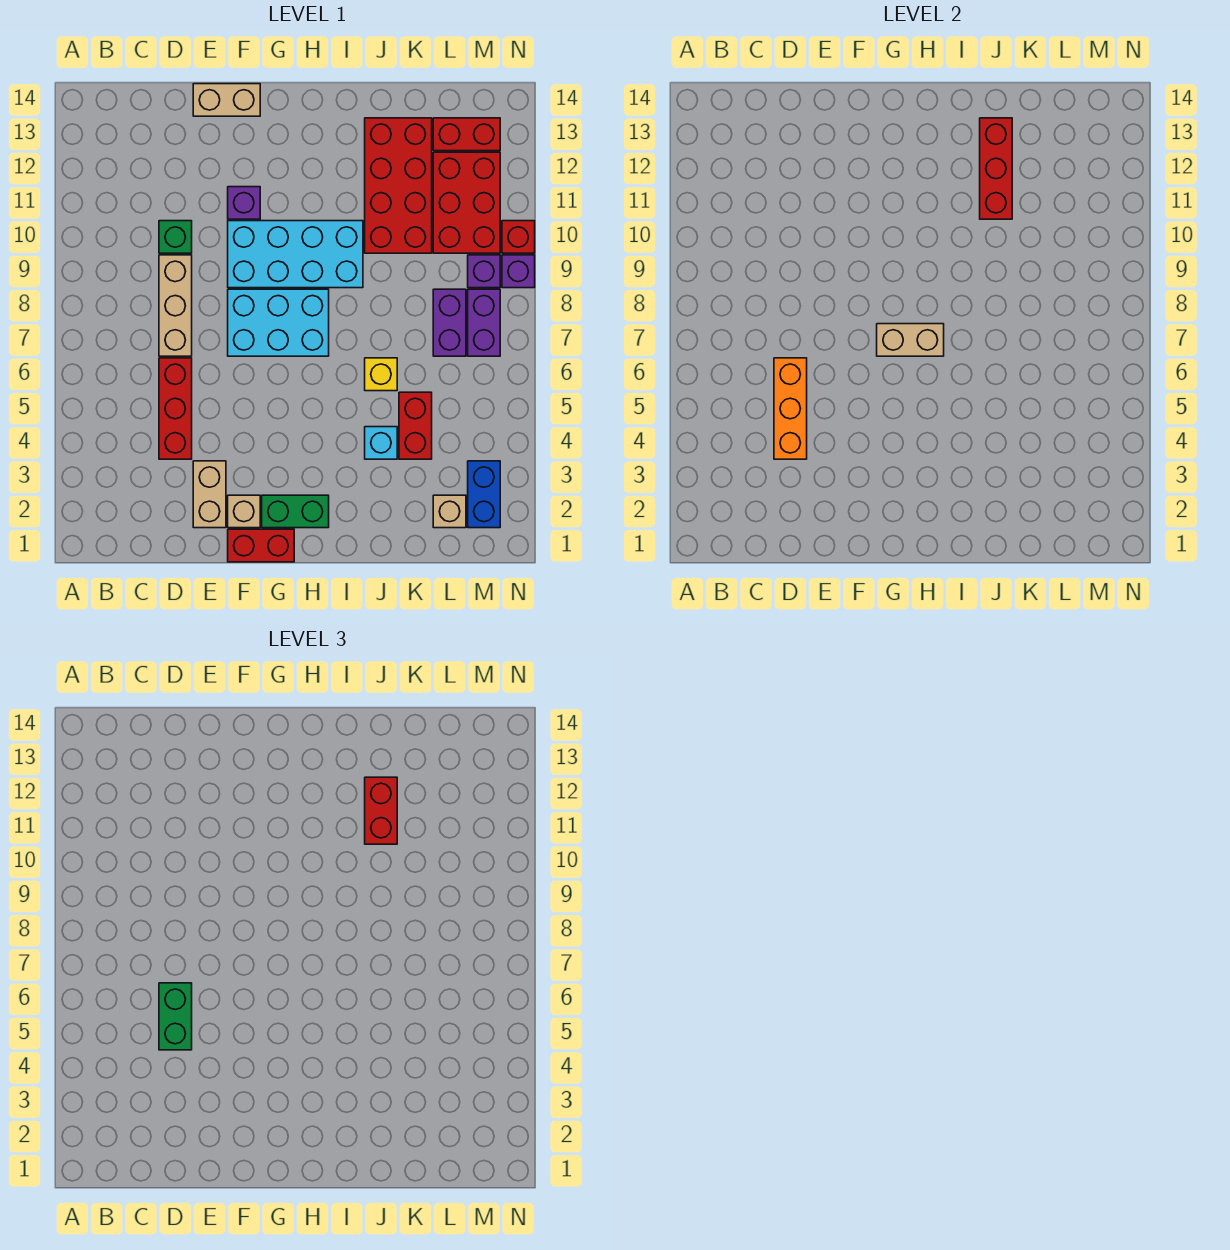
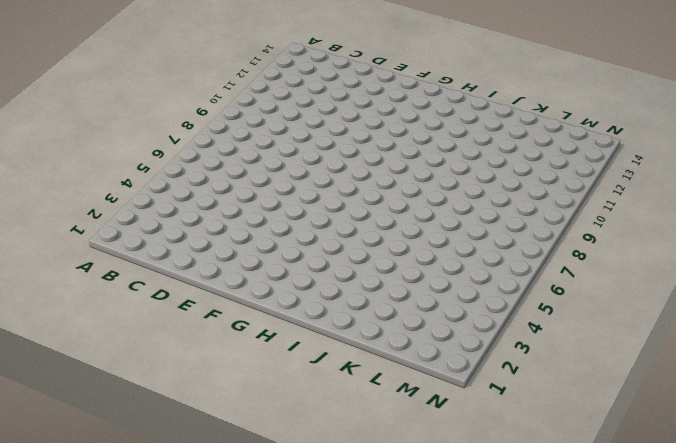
none -> red 1x3 brick [159,358,192,459]
none -> tan 1x3 brick [159,255,192,356]
none -> green 1x1 brick [159,221,192,253]

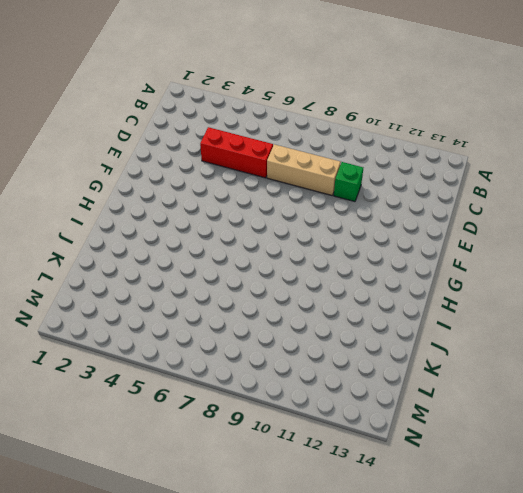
none -> tan 1x2 brick [193,461,226,528]
none -> tan 1x2 brick [193,84,260,116]
none -> red 1x2 brick [228,529,294,562]

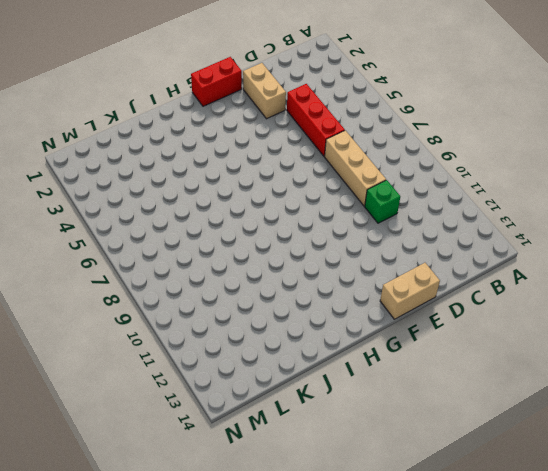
none -> tan 1x1 brick [228,495,260,528]
none -> cyan 2x3 brick [228,289,329,356]
none -> cyan 2x4 brick [228,221,363,288]

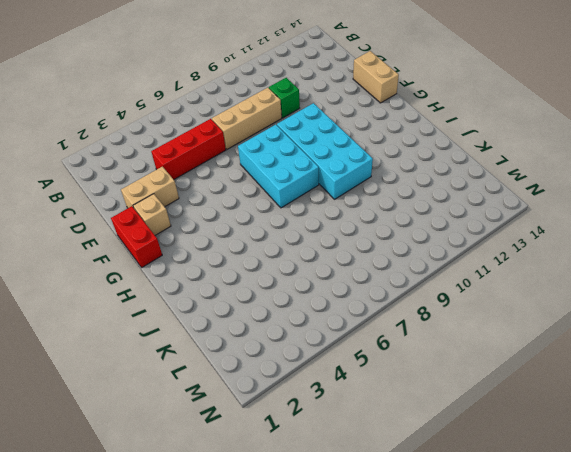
none -> purple 1x1 brick [228,187,260,219]
none -> green 1x2 brick [262,495,329,528]
none -> cyan 1x1 brick [365,427,397,459]

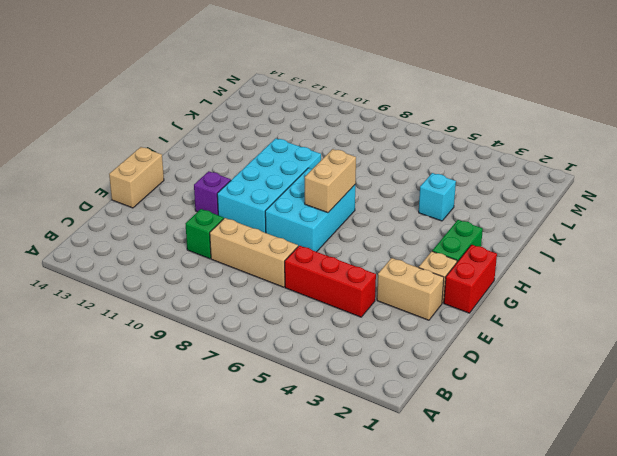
none -> yellow 1x1 brick [365,358,397,391]
none -> red 2x4 brick [365,118,432,253]
none -> red 1x2 brick [399,392,432,459]

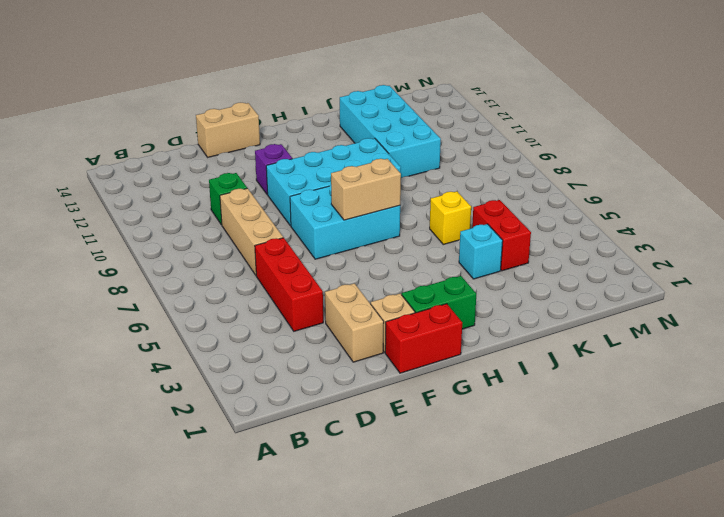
cyan 2x4 brick [340,85,441,178] -> red 2x4 brick [365,118,432,253]
none -> tan 1x1 brick [433,495,466,528]
none -> purple 1x2 brick [433,289,466,356]
none -> red 2x3 brick [433,152,500,253]

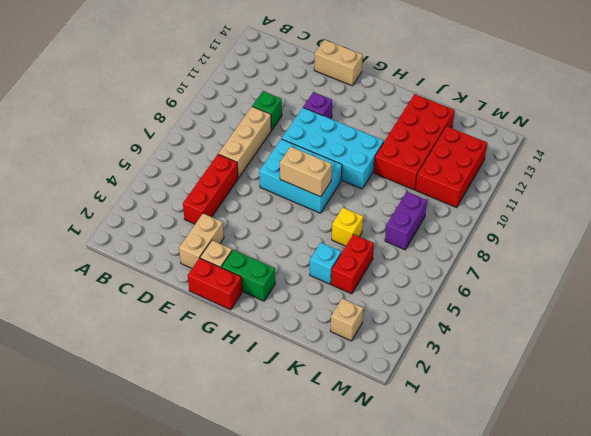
none -> red 1x2 brick [433,118,500,151]
none -> blue 1x2 brick [468,461,500,528]
none -> purple 1x2 brick [468,289,500,356]

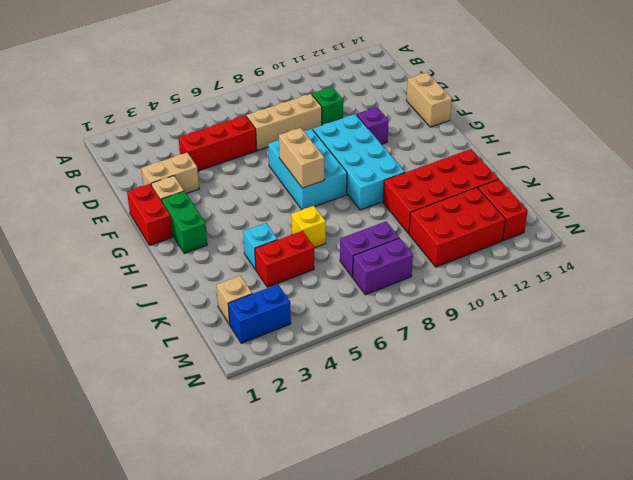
none -> purple 1x1 brick [468,255,500,288]
none -> purple 1x1 brick [502,255,535,288]
none -> red 1x1 brick [502,221,535,253]

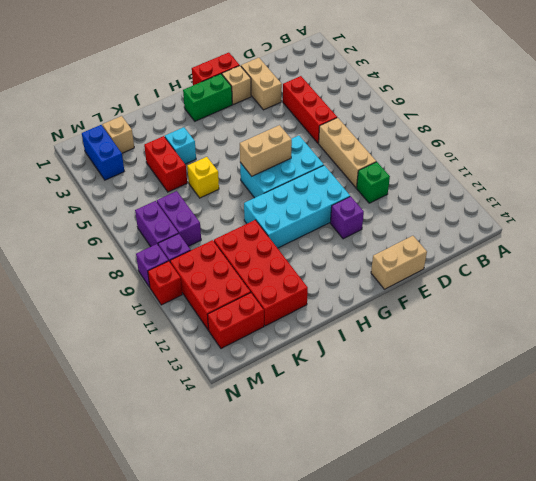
none -> orange 1x3 brick [774,358,807,459]
none -> red 1x3 brick [980,118,1012,219]
none -> green 1x2 brick [159,983,192,1050]

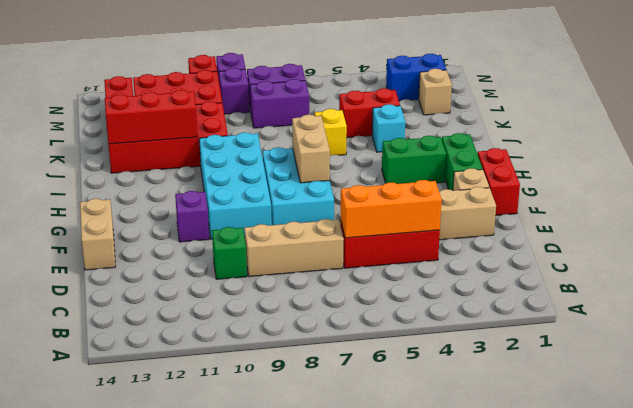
green 1x2 brick [382,136,446,184] -> green 1x2 brick moved to [159,983,192,1050]
none -> red 1x2 brick [365,777,397,844]

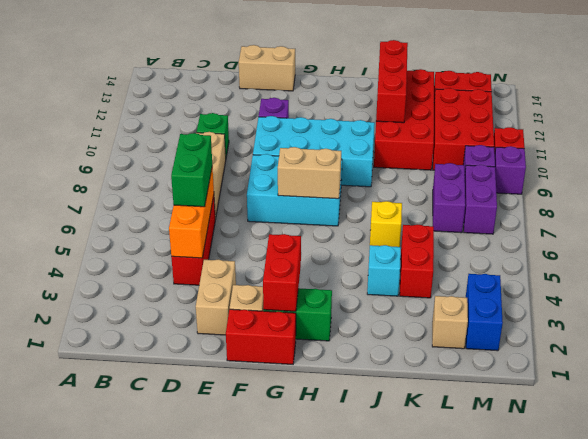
red 1x2 brick [263,234,301,311] -> red 1x2 brick moved to [365,777,397,844]

